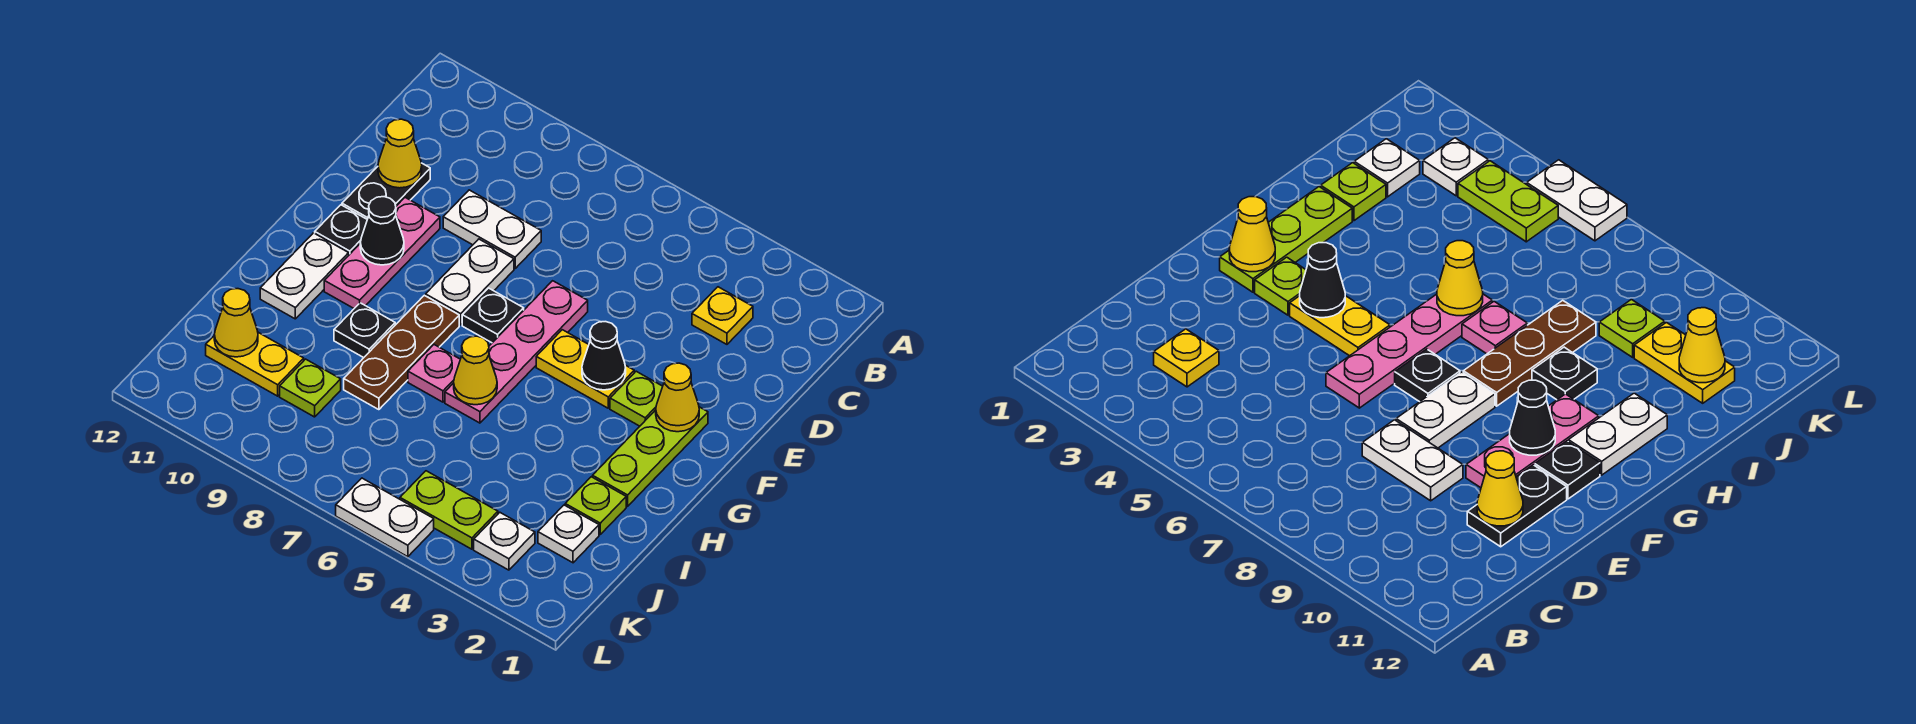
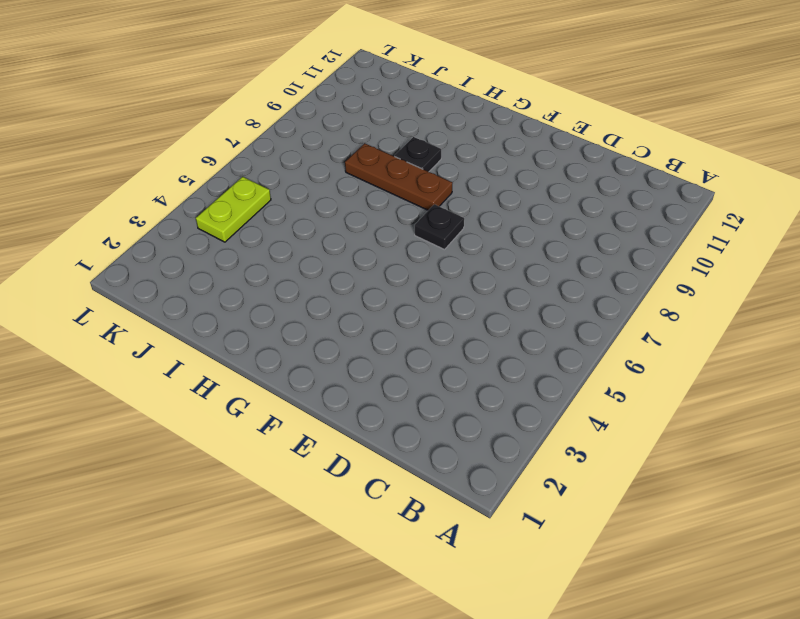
none -> yellow 1x1 plate [692,287,753,344]
none -> white 1x2 plate [443,190,541,268]
none -> black 1x2 plate [342,163,430,219]

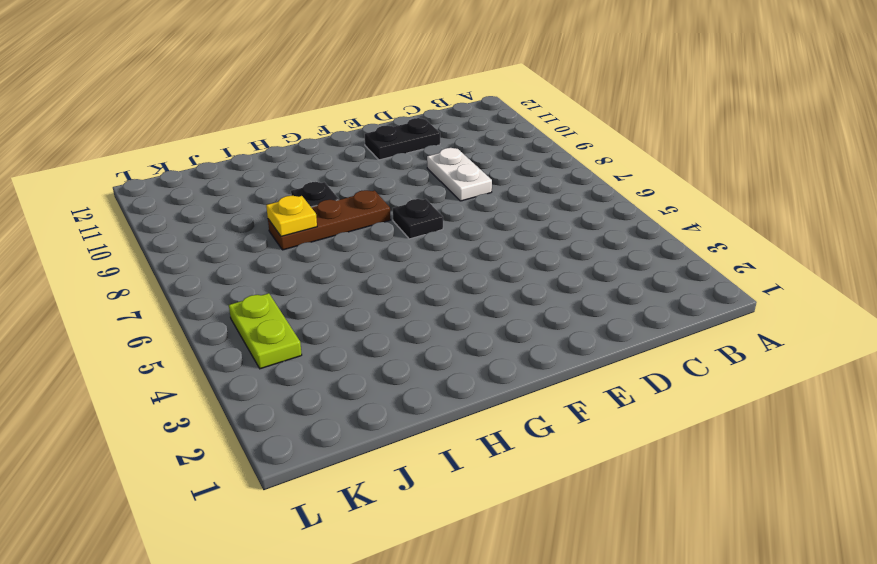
yellow 1x1 plate [266,196,317,236] -> yellow 1x1 plate moved to [692,287,753,344]
none -> pink 1x4 plate [445,281,588,423]
none -> white 1x2 plate [426,239,514,325]
none -> pink 1x3 plate [324,198,440,308]

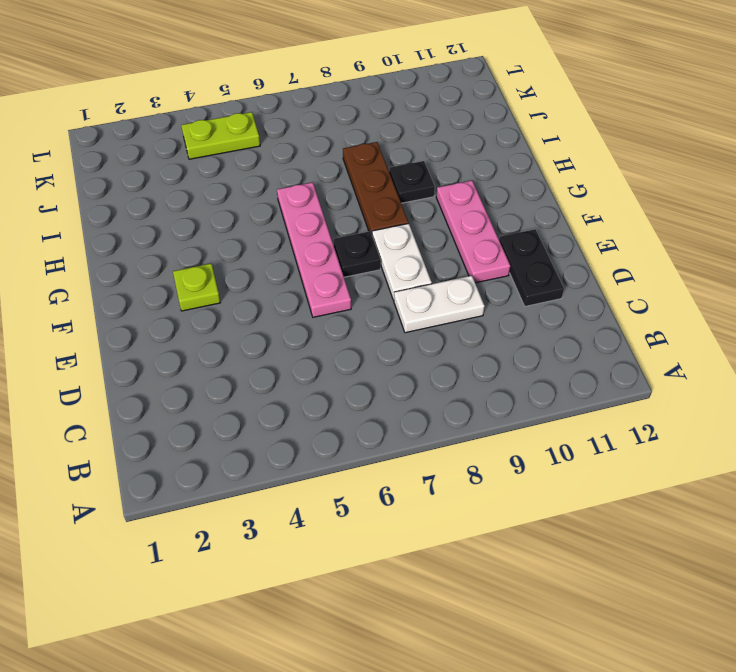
none -> yellow 1x1 plate [692,287,753,344]
none -> lime 1x3 plate [593,407,708,506]
none -> yellow 1x2 plate [536,330,634,408]

